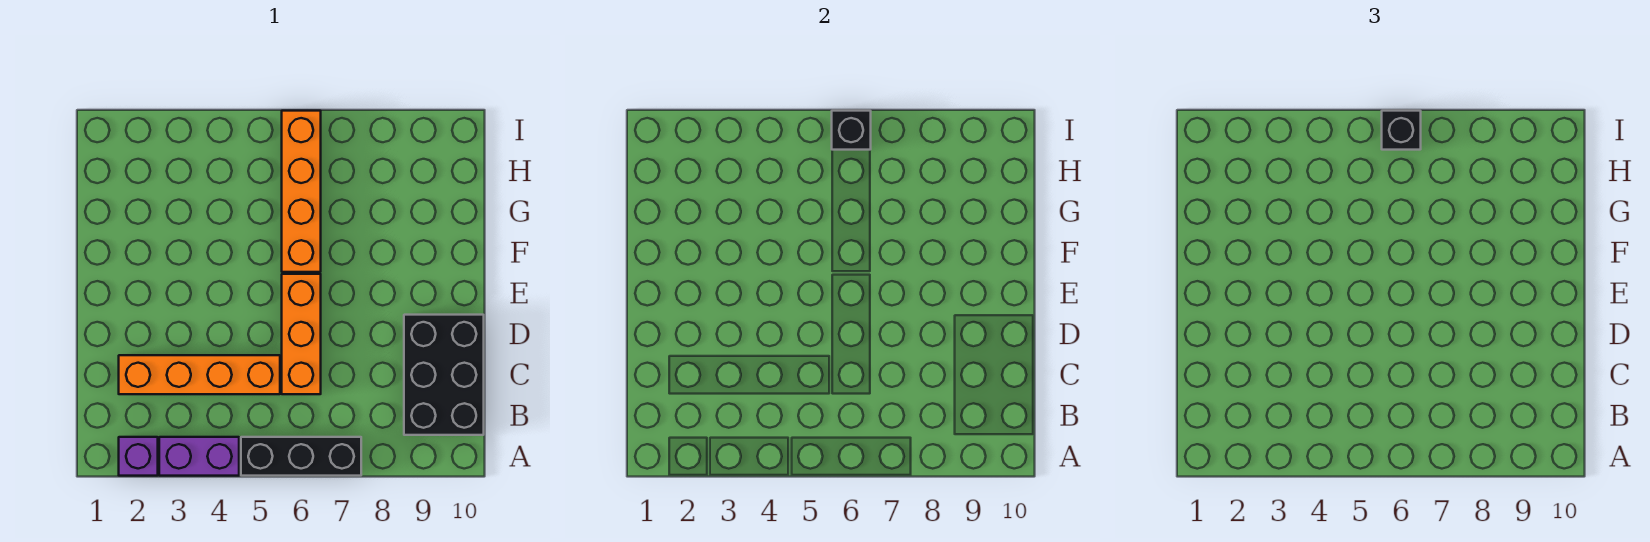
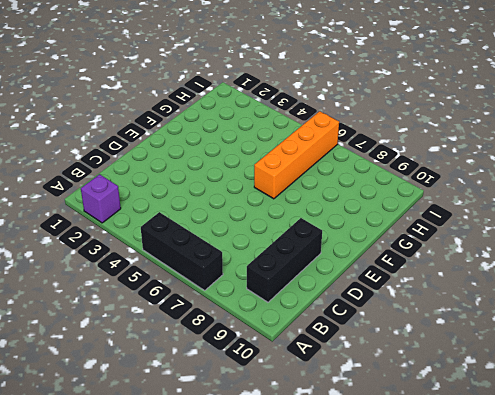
black 1x3 brick [247,218,322,302] -> black 2x3 brick [404,315,484,435]
none -> purple 1x2 brick [159,437,239,476]
none -> orange 1x4 brick [119,355,280,394]

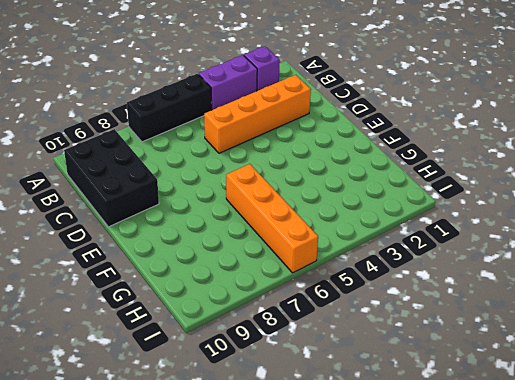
none -> orange 1x3 brick [282,274,321,394]
none -> black 1x1 brick [832,111,871,150]

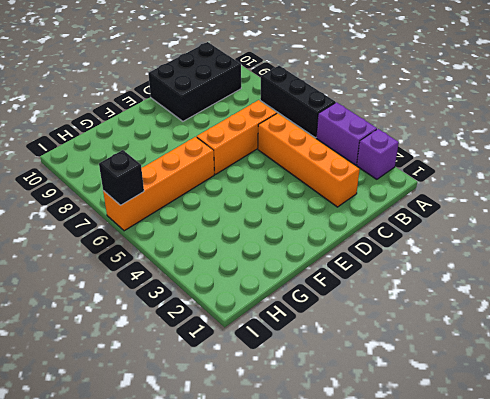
none -> black 1x1 brick [1382,111,1421,150]

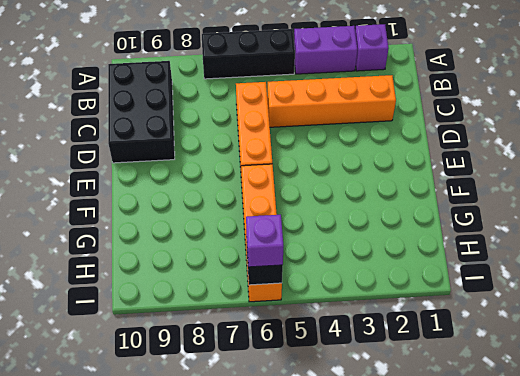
purple 1x1 brick [246,215,284,267] -> black 1x1 brick [1382,111,1421,150]

